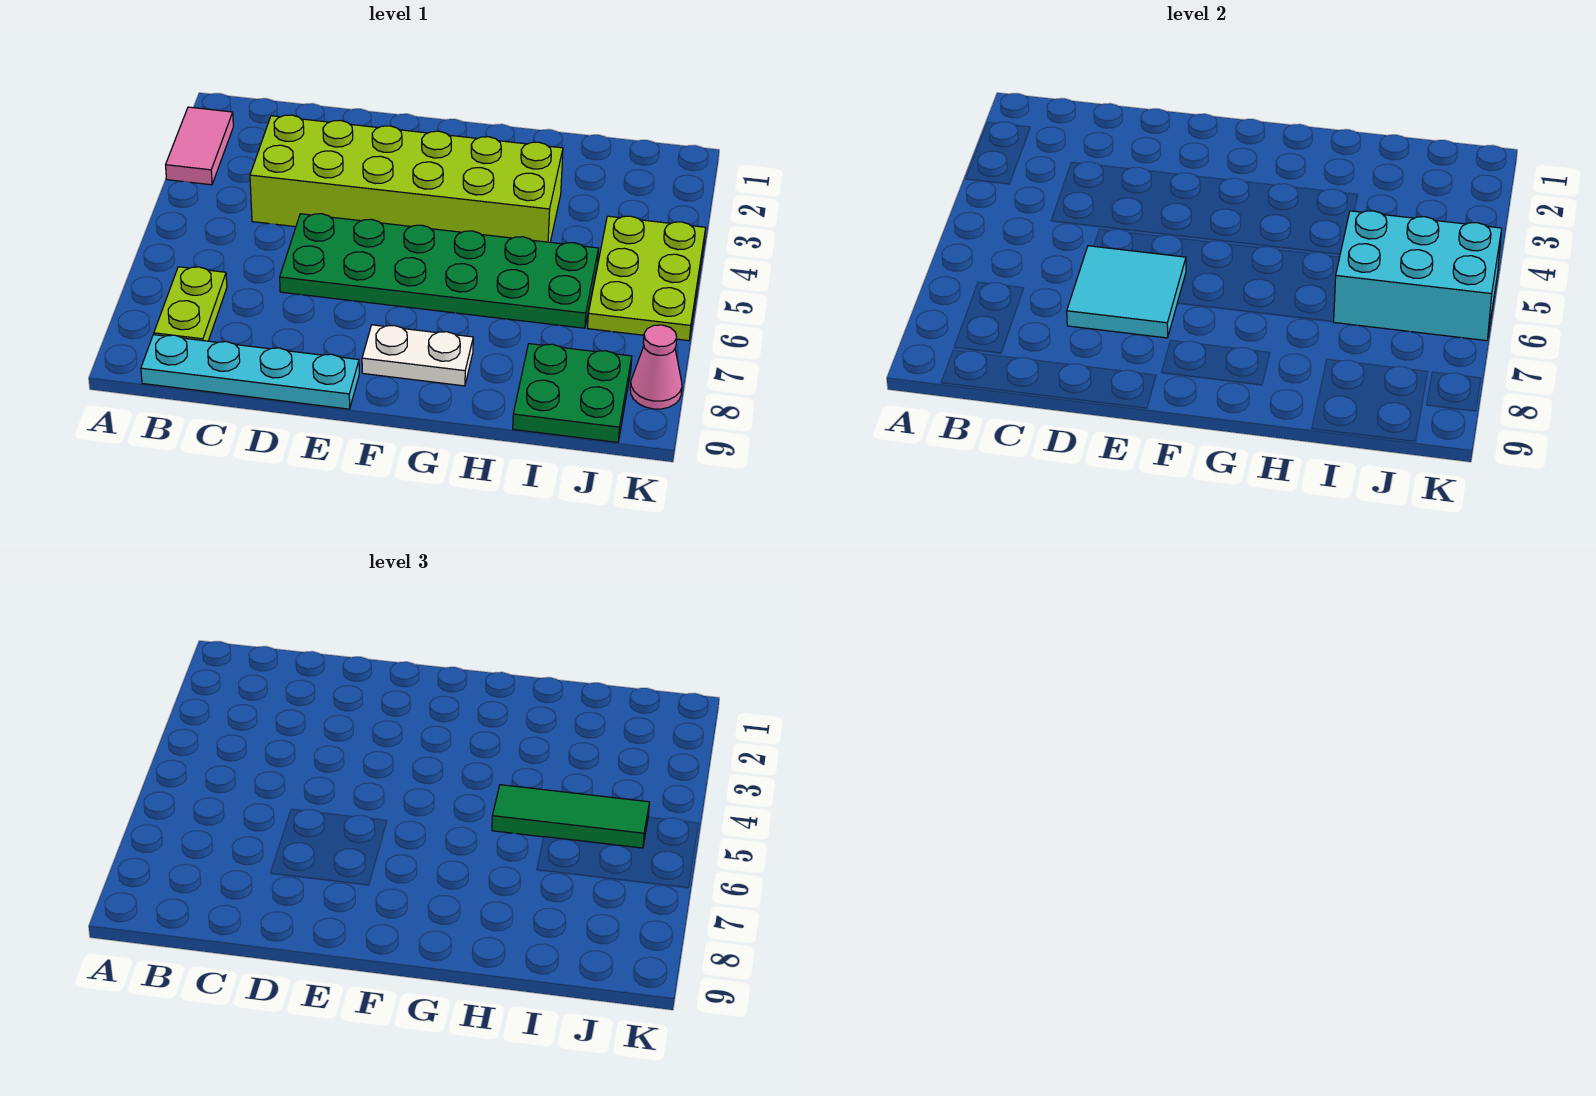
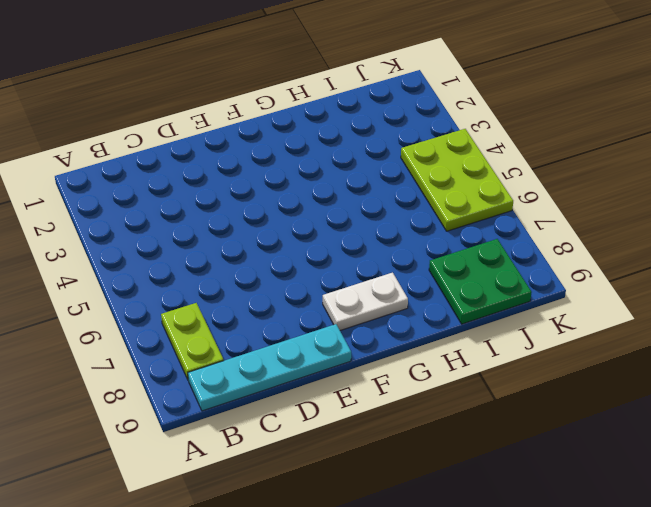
none -> pink 1x2 tile [166,107,233,185]
none -> lime 2x6 brick [250,115,563,242]
none -> green 2x6 plate [280,214,599,328]

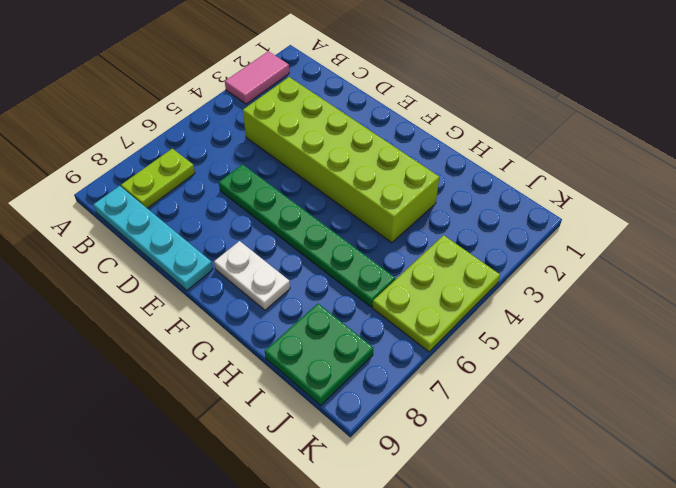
green 1x6 plate [219,164,395,307] -> green 2x6 plate [280,214,599,328]
none -> pink 1x1 cone [630,325,682,409]
none -> cyan 2x2 tile [1067,246,1186,338]
none -> cyan 2x3 brick [1334,211,1502,341]

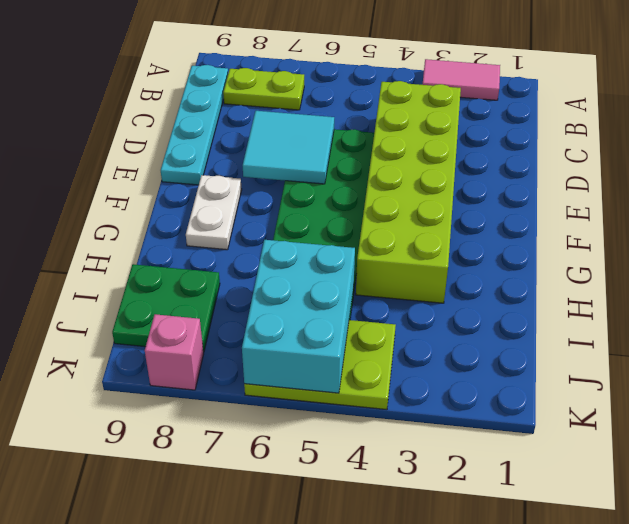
pink 1x1 brick [145,314,204,390] -> pink 1x1 cone [630,325,682,409]
none -> green 1x3 tile [492,785,649,848]

